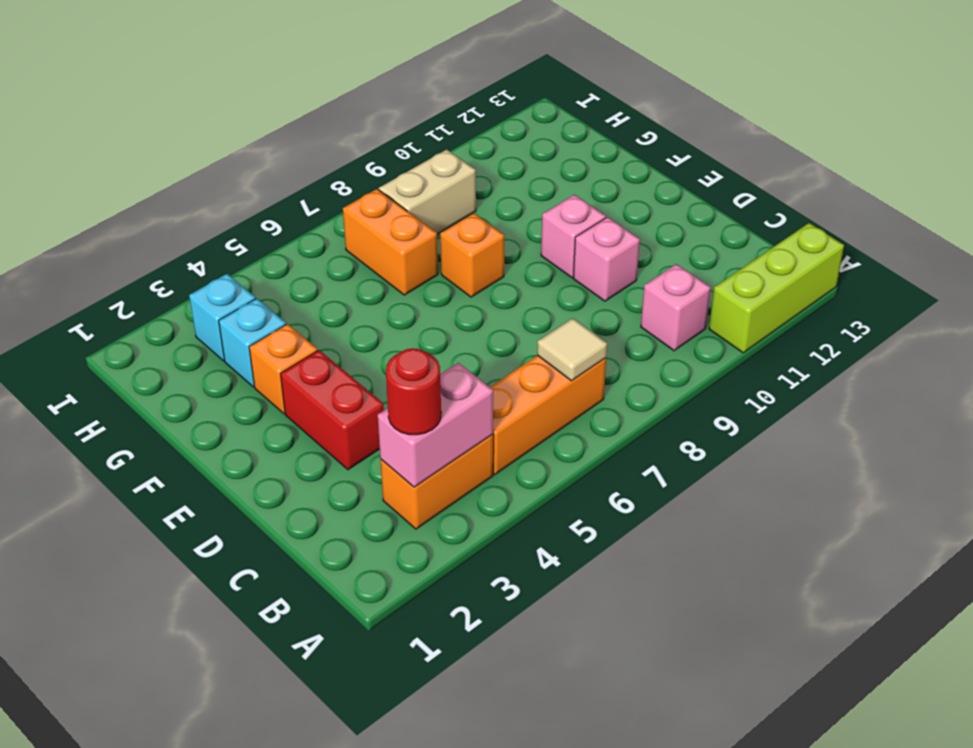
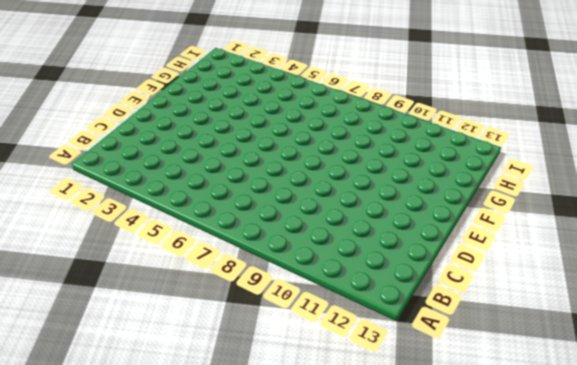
none -> lime 1x3 brick [709,223,844,353]
none -> orange 1x2 brick [380,434,493,529]
none -> orange 1x3 brick [490,355,606,475]

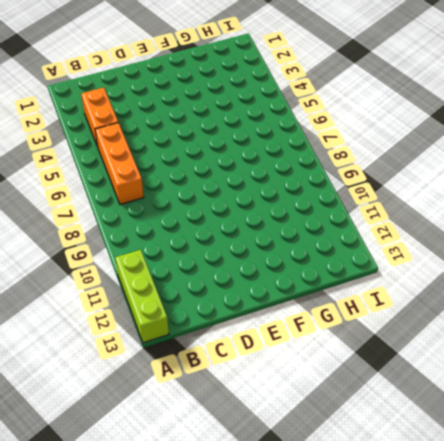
none -> pink 1x1 brick [641,264,711,351]
none -> red 1x2 brick [281,350,384,470]
none -> pink 1x1 brick [573,217,640,301]

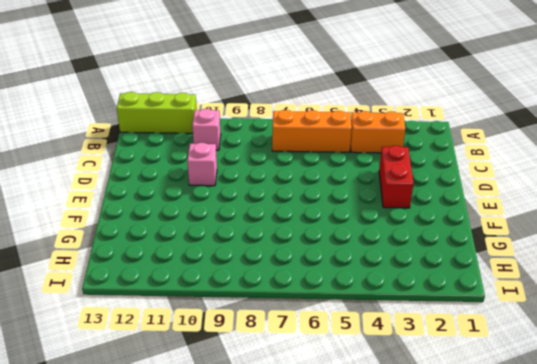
none -> pink 1x1 brick [541,195,606,278]
none -> orange 1x1 brick [249,324,318,414]
none -> orange 1x1 brick [440,213,504,297]

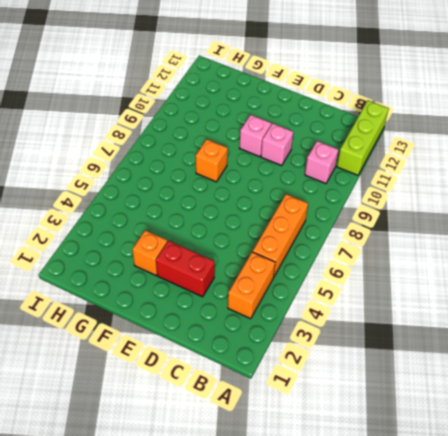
none -> cyan 1x1 brick [219,298,286,387]
none -> orange 1x2 brick [343,189,438,295]
none -> cyan 1x1 brick [189,274,256,361]

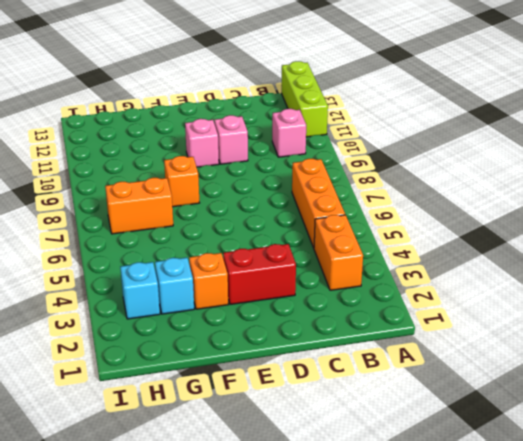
none -> tan 1x2 brick [379,149,476,234]
none -> pink 1x2 brick [378,363,493,487]
none -> tan 1x1 tile [537,318,607,381]

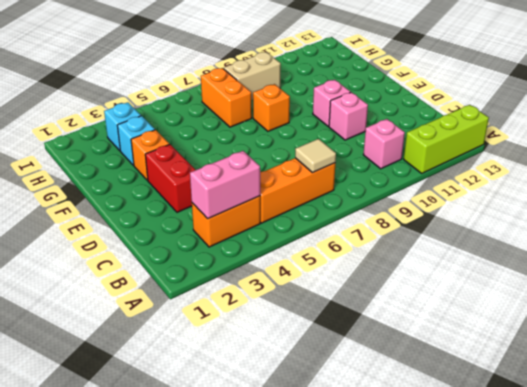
none -> red 1x1 round brick [386,348,441,435]

